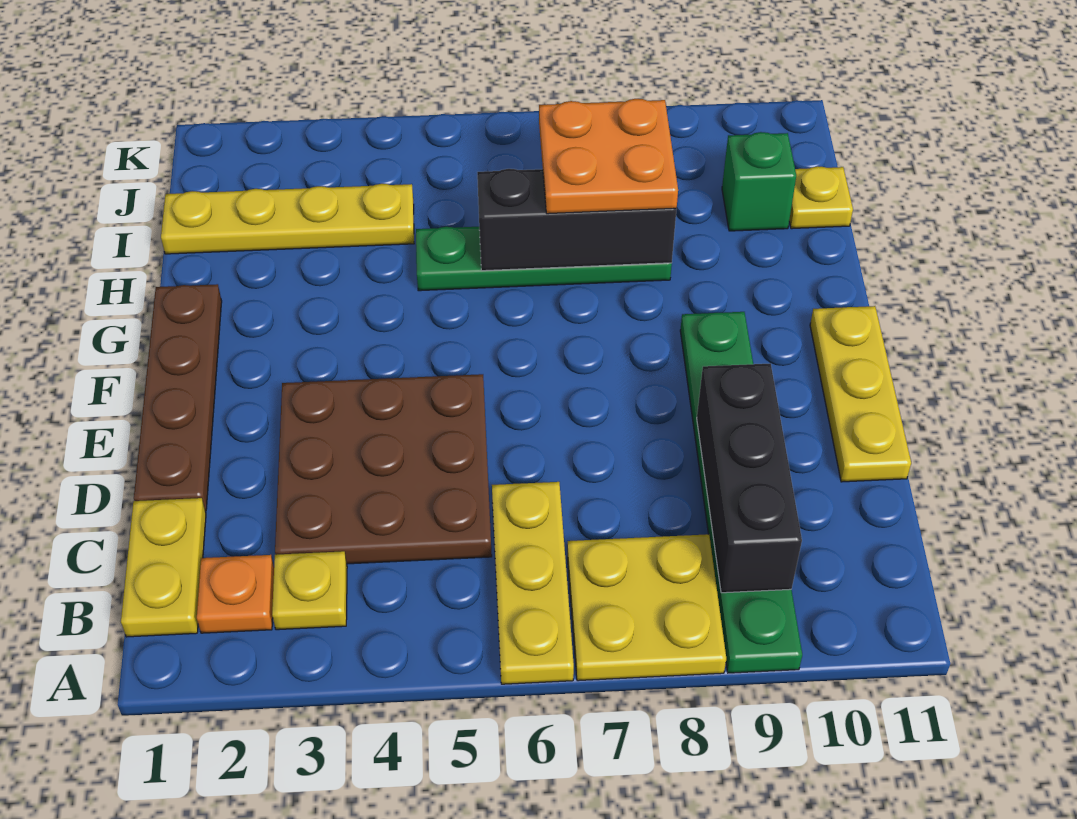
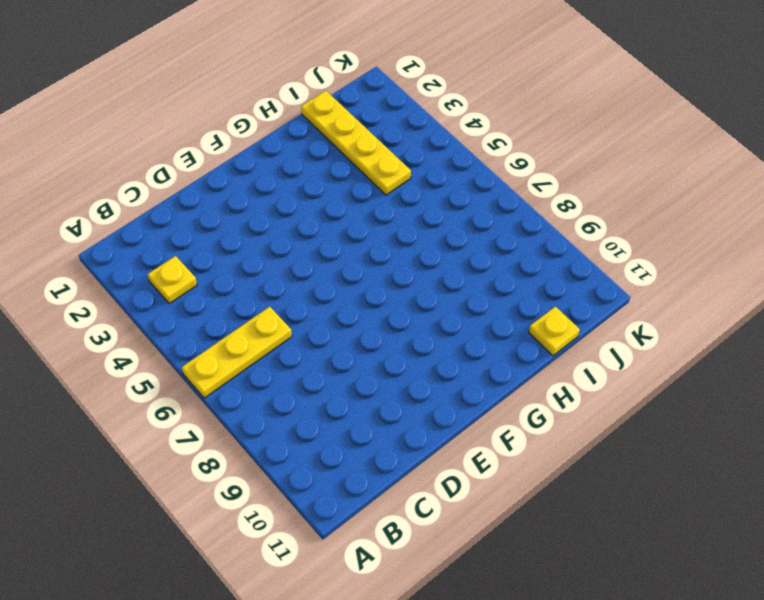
none -> yellow 2x2 plate [567,534,726,681]
none -> green 1x6 plate [680,312,802,673]
none -> yellow 1x2 plate [121,498,206,637]

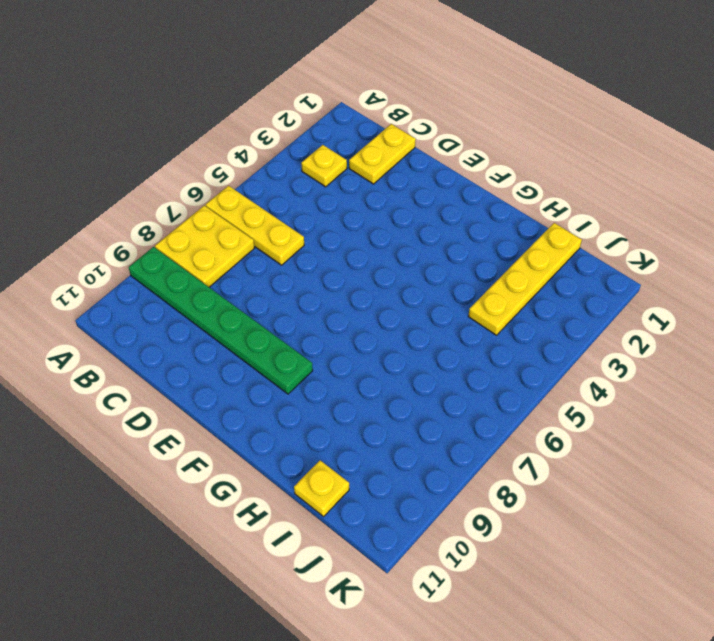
yellow 1x2 plate [349,124,416,184] -> yellow 1x2 plate turned to [121,498,206,637]
none -> orange 1x1 plate [197,555,274,633]
none -> brown 3x3 plate [275,374,492,564]
none -> brown 1x4 plate [134,284,222,511]

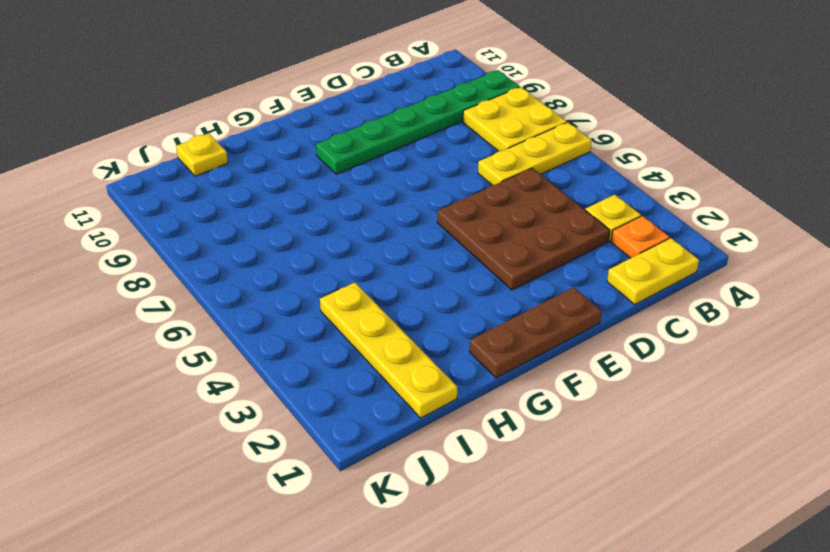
brown 1x3 plate [470,287,601,378] -> brown 1x4 plate [134,284,222,511]
none -> yellow 1x3 plate [810,306,911,482]
none -> green 1x4 plate [416,227,672,291]
none -> green 1x1 brick [722,132,796,231]

